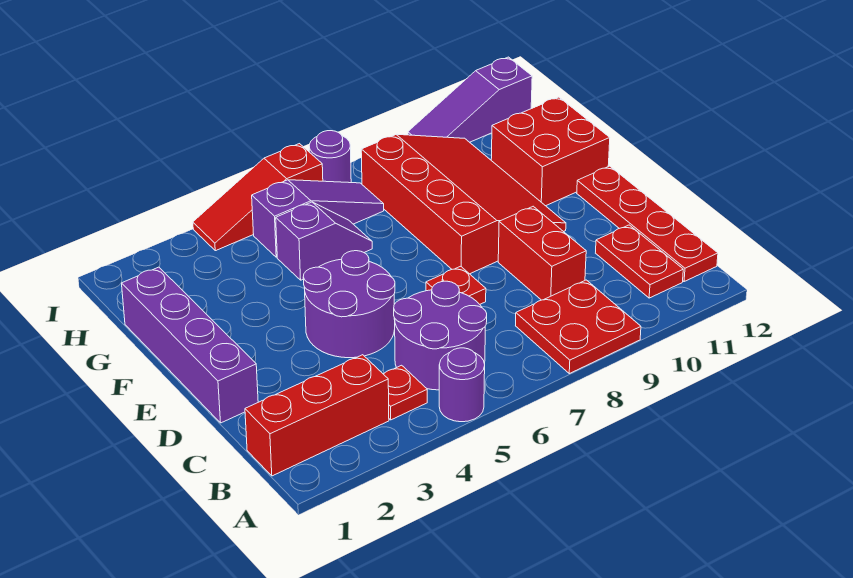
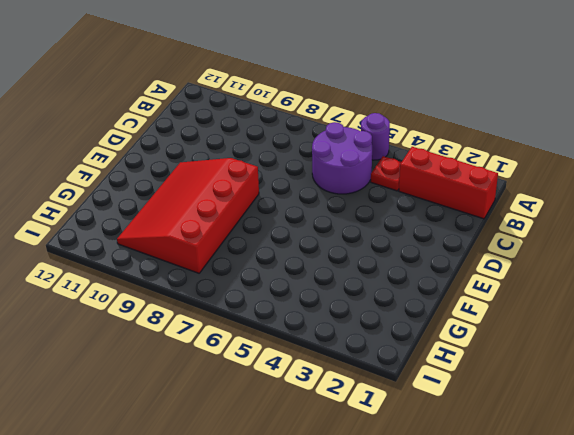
none -> red 2x2 plate [516,280,641,374]
none -> red 1x2 plate [596,225,683,298]
none -> red 1x4 plate [577,166,718,282]

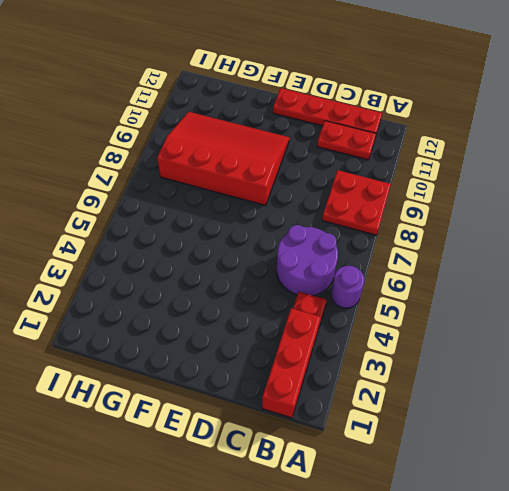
none -> red 1x2 brick [498,206,586,300]
none -> purple 1x4 brick [122,267,258,423]
none -> purple 2x2 round brick [303,251,395,358]

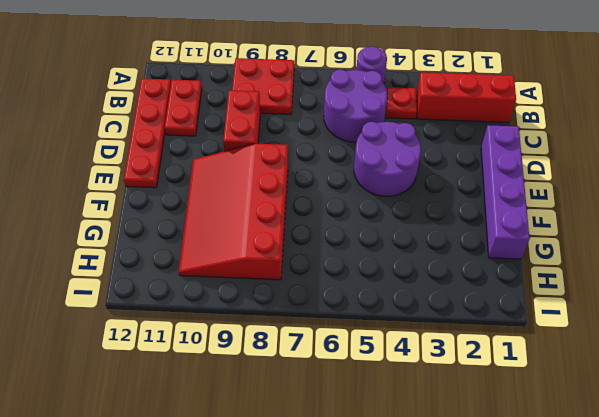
none -> red 1x1 plate [426,266,486,304]
none -> red 2x2 brick [491,97,610,206]
none -> purple 1x2 slope [276,202,372,280]

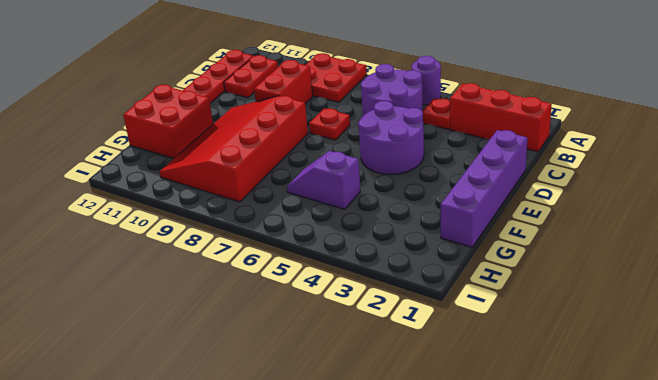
none -> purple 1x3 slope [252,180,384,257]
none -> red 1x3 slope [193,144,323,251]
none -> purple 1x1 round brick [309,131,351,183]

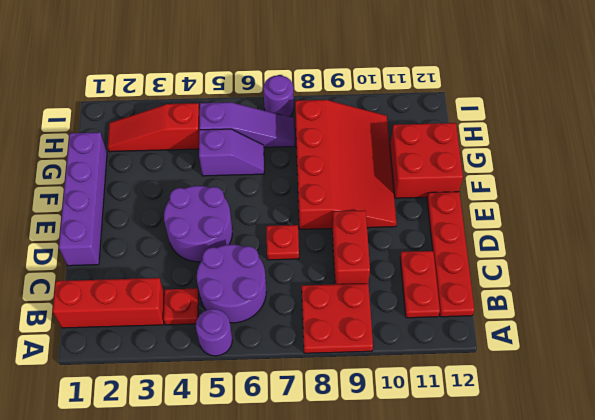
red 1x3 slope [108,103,200,152] -> red 1x3 slope moved to [193,144,323,251]
none -> purple 1x3 slope [408,57,532,142]

